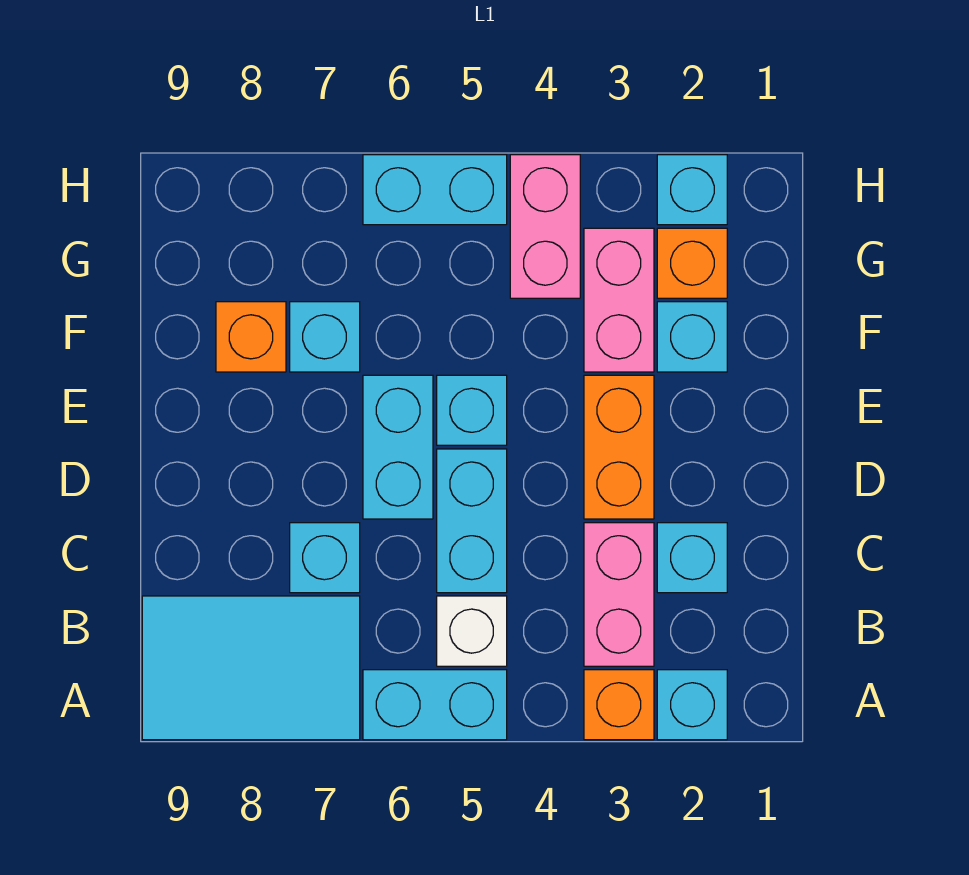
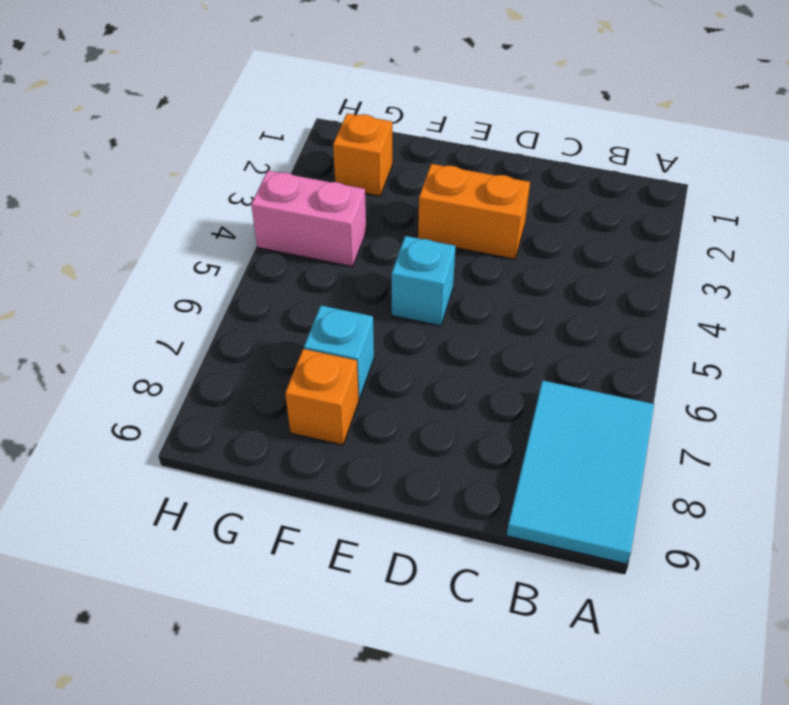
none -> cyan 1x1 brick [657,670,727,740]
none -> orange 1x1 brick [584,670,654,740]
none -> cyan 1x2 brick [363,670,507,740]

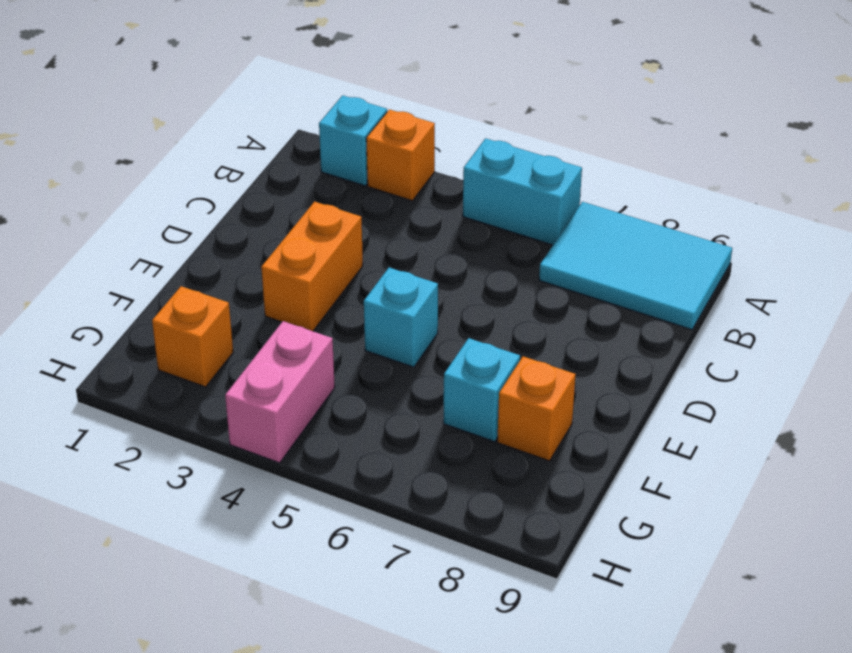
none -> pink 1x2 brick [584,523,654,666]
none -> white 1x1 brick [437,596,507,666]
none -> cyan 1x1 brick [657,523,727,593]

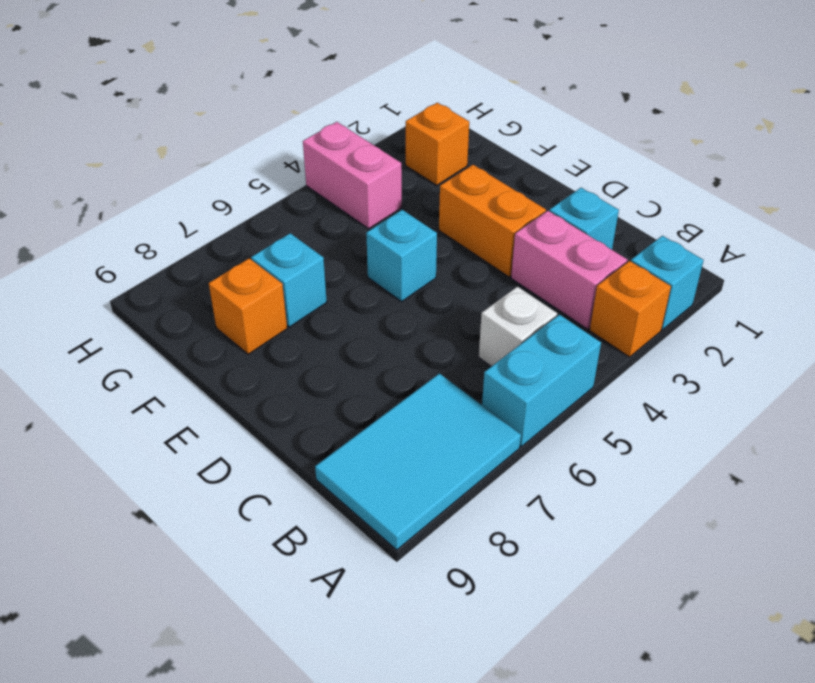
none -> cyan 1x2 brick [437,449,507,593]
none -> cyan 1x1 brick [290,523,360,593]
none -> cyan 1x2 brick [363,375,433,519]

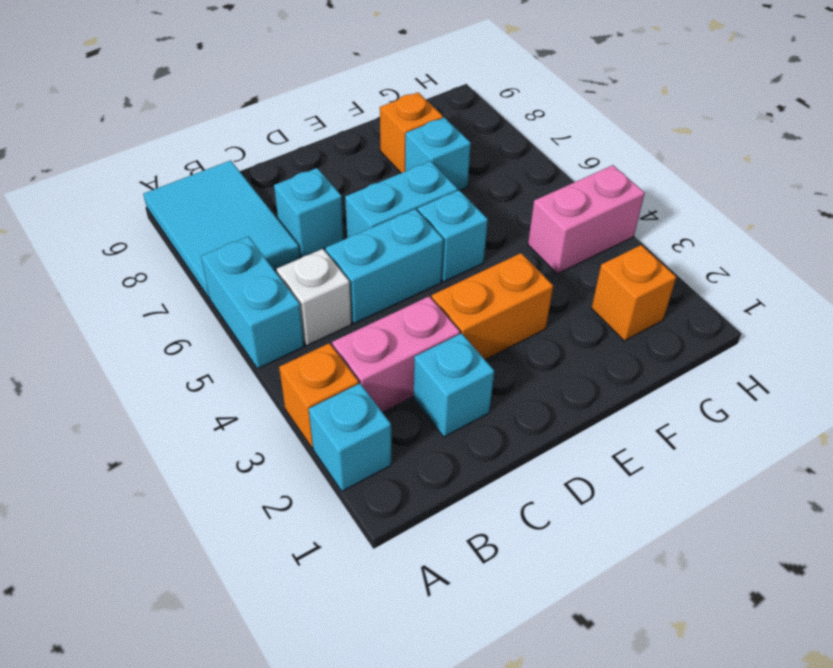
none -> cyan 1x1 brick [657,302,727,372]
none -> pink 1x2 brick [584,228,654,372]
none -> cyan 1x1 brick [657,155,727,225]

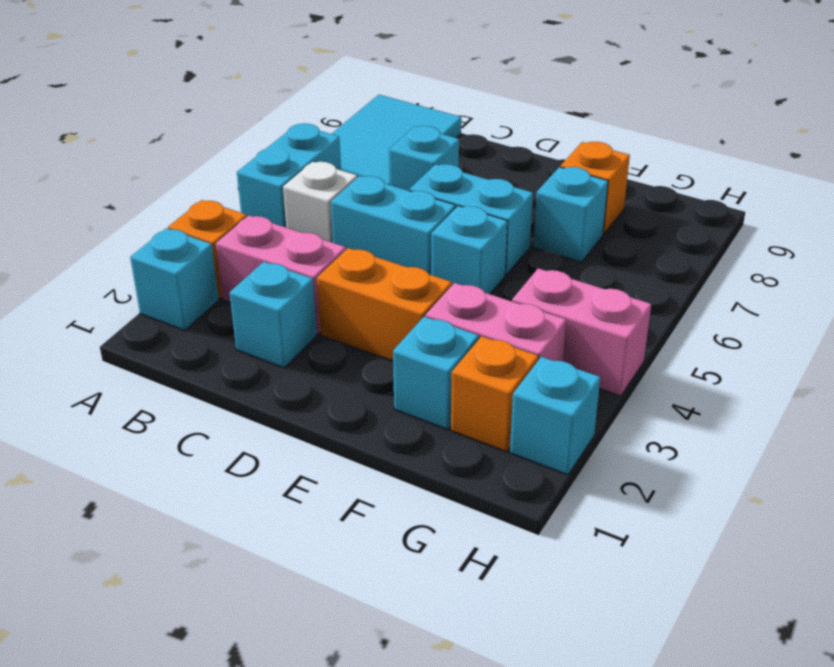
none -> cyan 1x2 brick [363,155,507,225]

